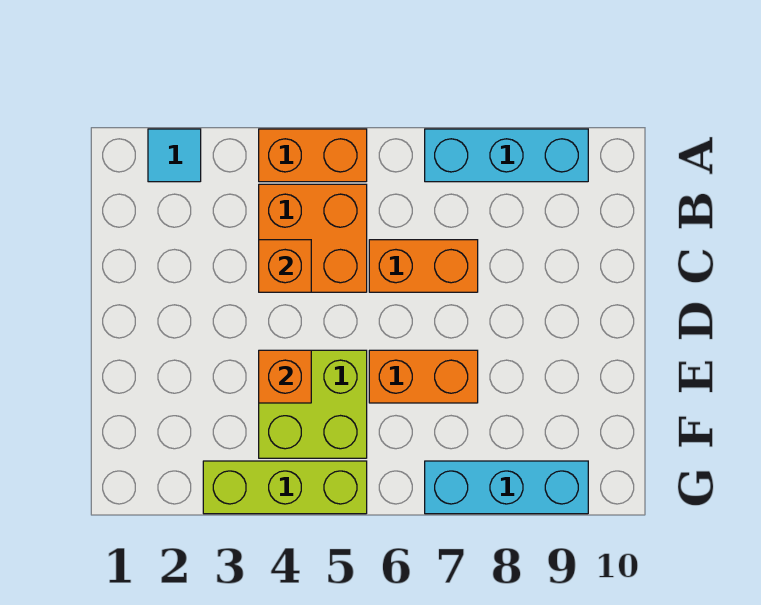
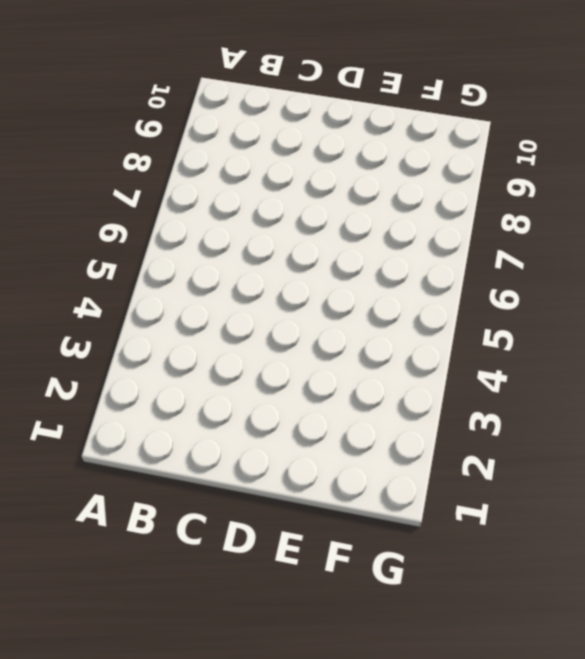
none -> cyan 1x1 tile [148,129,201,182]
none -> orange 1x2 brick [259,129,367,182]

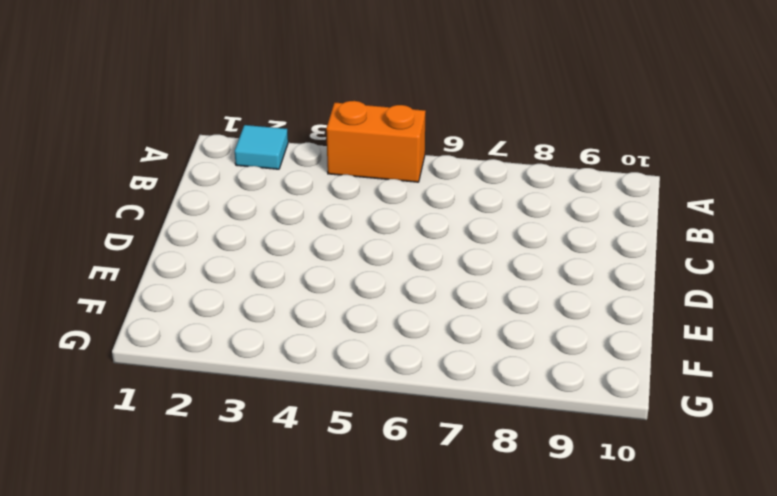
none -> cyan 1x3 brick [425,129,588,182]
none -> orange 2x2 brick [259,184,367,292]

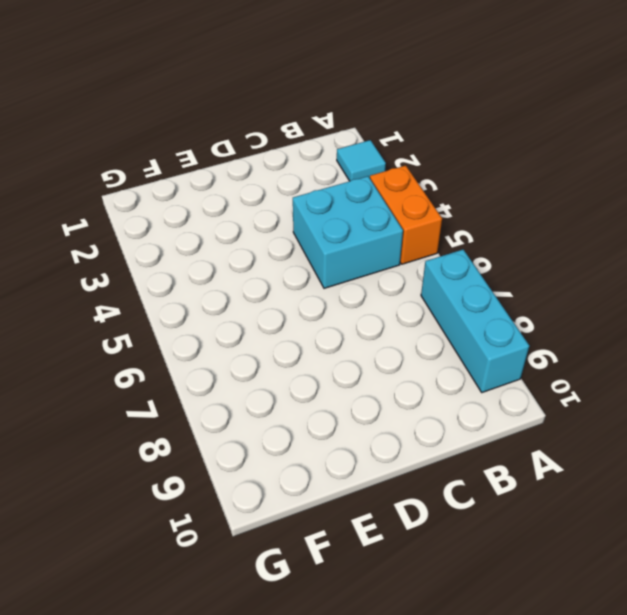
cyan 2x2 brick [293,176,403,288] -> orange 2x2 brick [259,184,367,292]
none -> orange 1x2 brick [369,240,478,292]
none -> lime 2x2 brick [259,350,367,458]

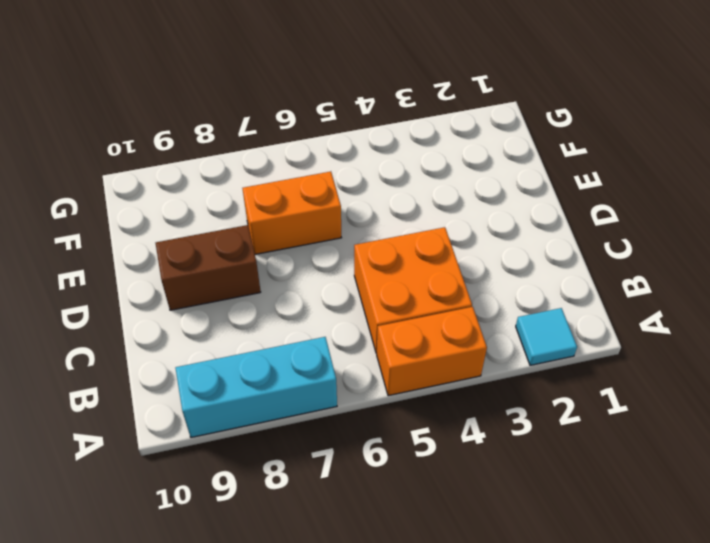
brown 1x2 brick [156,225,261,310] -> none
none -> orange 1x2 brick [369,240,478,292]
none -> lime 2x2 brick [259,350,367,458]

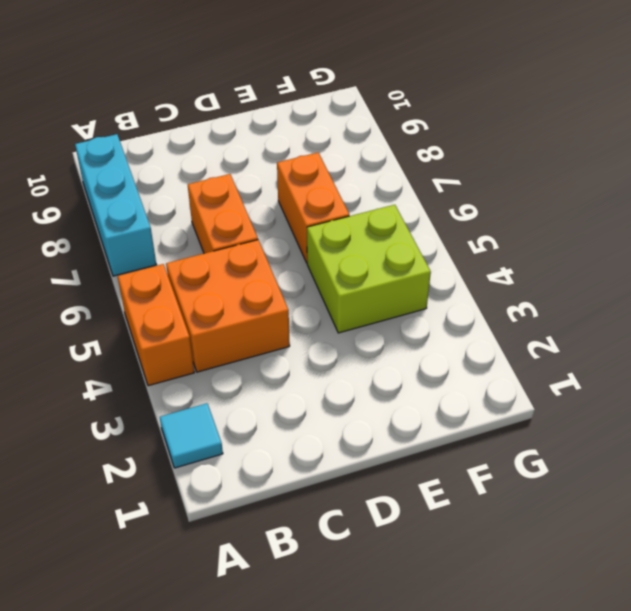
none -> lime 1x3 brick [203,461,367,514]
none -> cyan 1x3 brick [425,461,588,514]

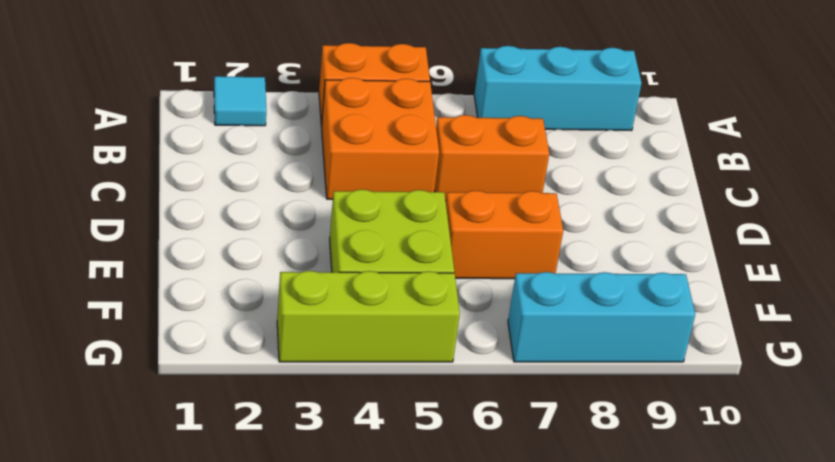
none -> orange 1x1 brick [259,240,311,292]
none -> orange 1x1 brick [259,350,311,403]

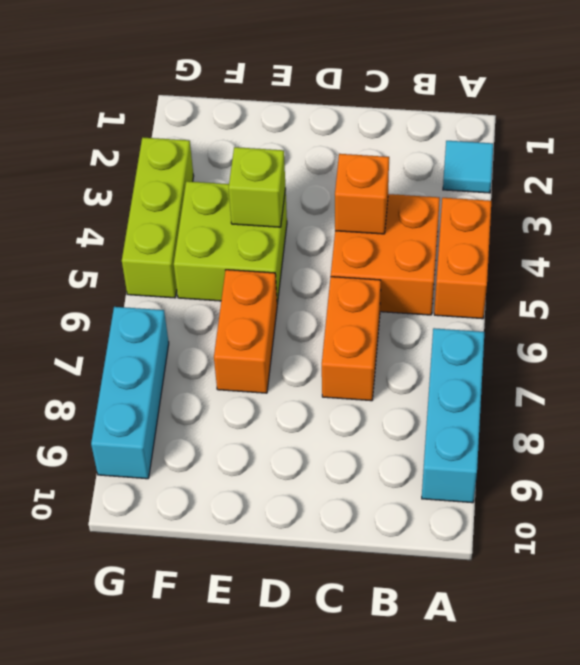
lime 1x1 brick [229,147,285,227] -> orange 1x1 brick [259,350,311,403]

